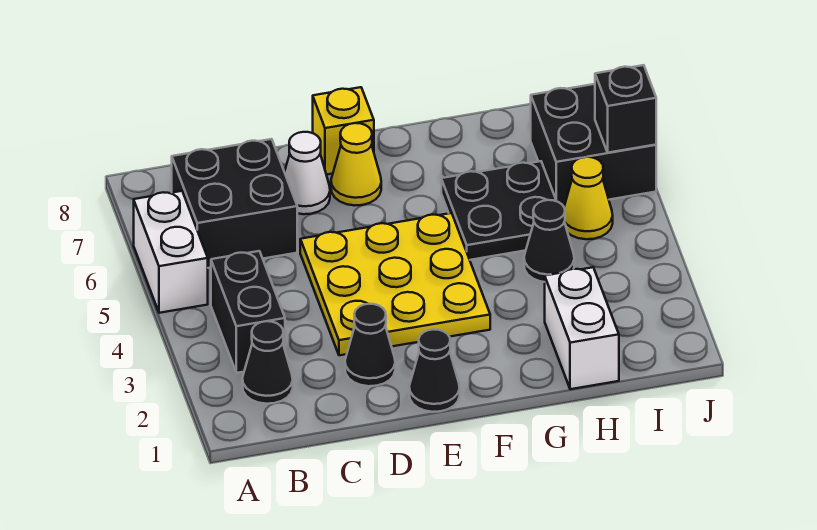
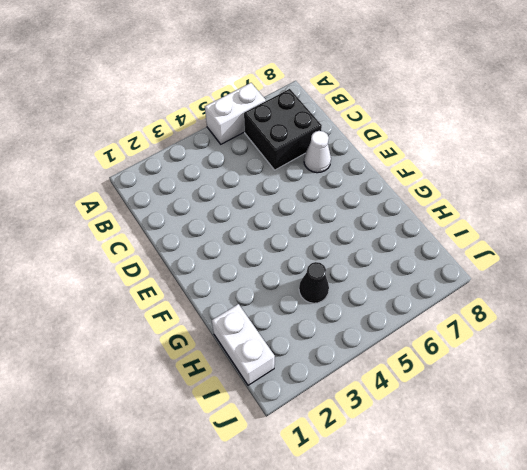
white 1x2 brick [212,304,275,385] -> white 1x2 brick turned to [545,267,619,389]
none -> black 1x1 cone [242,321,293,404]
none -> black 1x2 brick [211,251,285,373]
none -> black 1x1 cone [345,304,395,386]

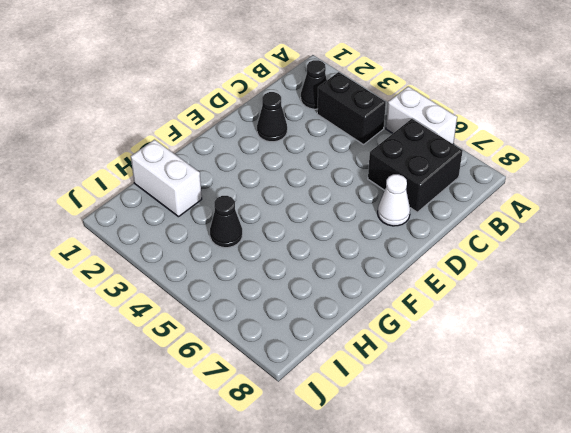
none -> yellow 3x3 plate [300,213,490,355]
none -> black 1x1 cone [409,329,460,412]
none -> yellow 1x1 cone [331,123,381,206]

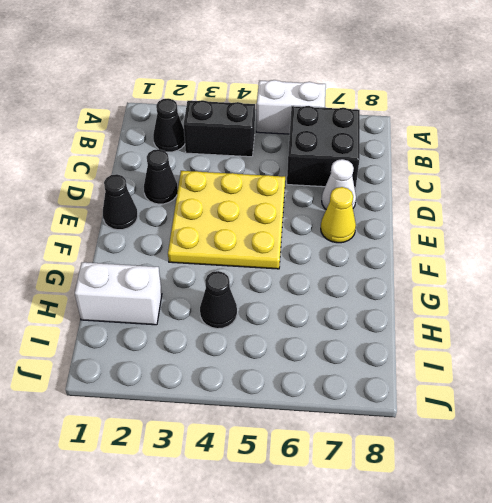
none -> yellow 1x1 brick [313,87,374,175]
none -> black 2x2 plate [441,161,567,260]
none -> yellow 1x1 cone [564,157,613,239]

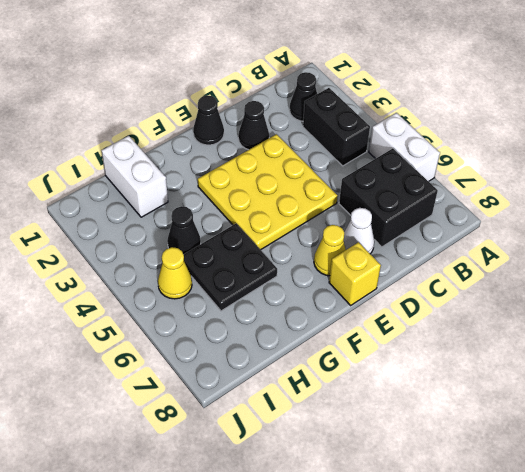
none -> black 2x2 brick [531,84,656,206]
none -> black 1x1 brick [595,65,656,153]

